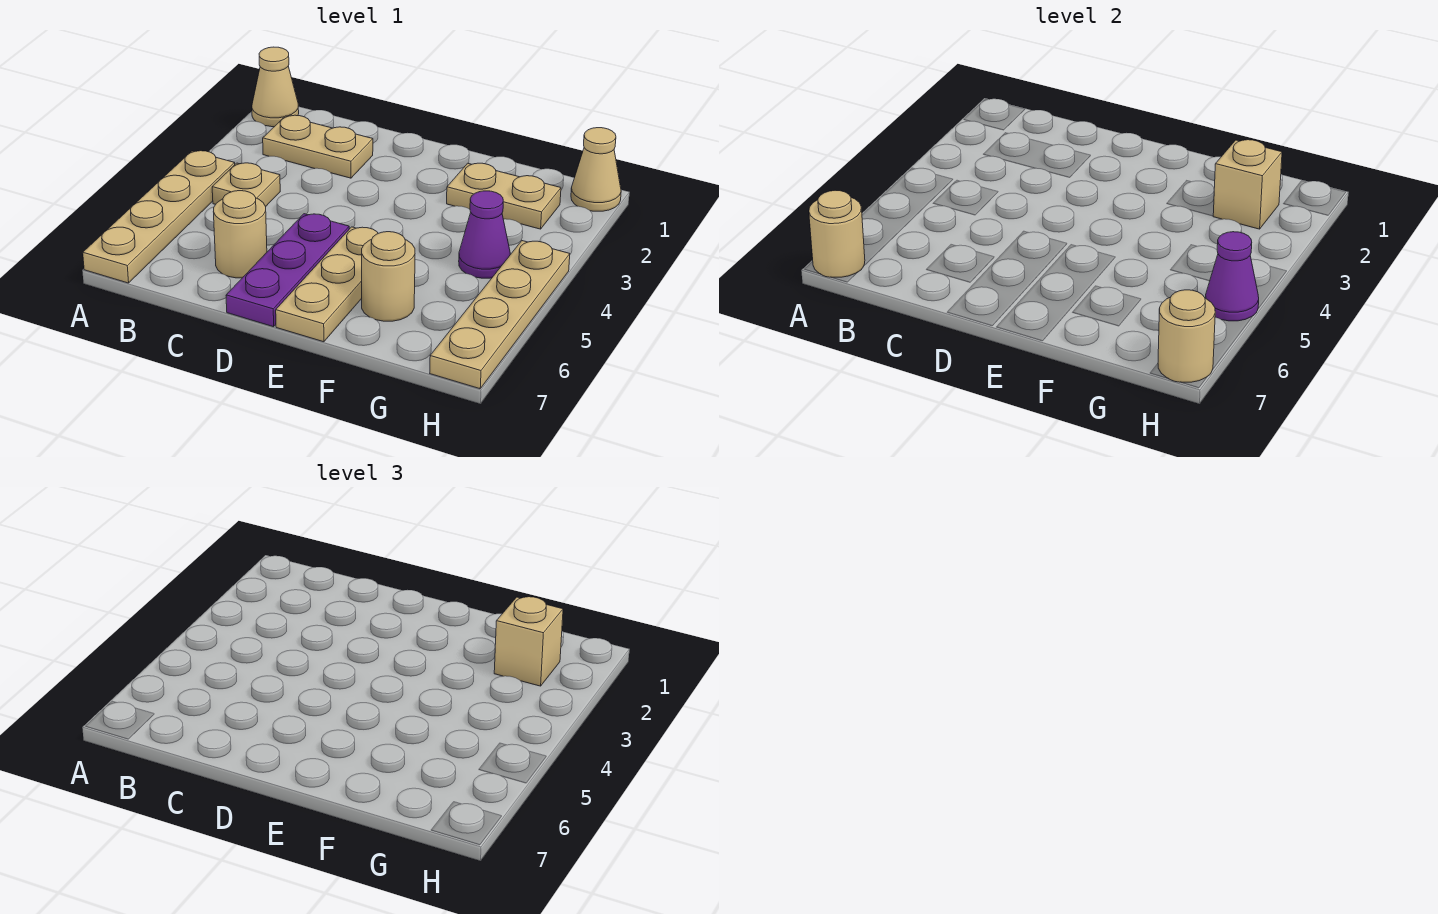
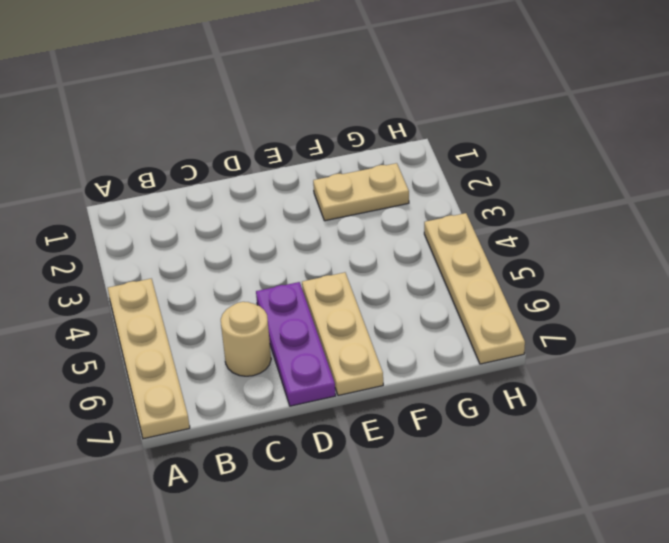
none -> tan 1x1 cone [252,47,299,127]
none -> tan 1x2 plate [263,115,373,178]
none -> tan 1x1 plate [212,163,280,207]

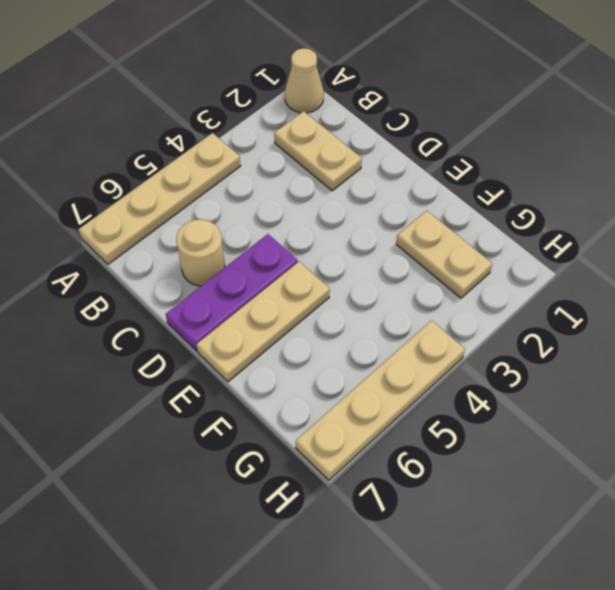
none -> tan 1x1 plate [212,163,280,207]
none -> tan 1x1 round brick [362,232,415,321]
none -> purple 1x1 cone [459,191,510,278]

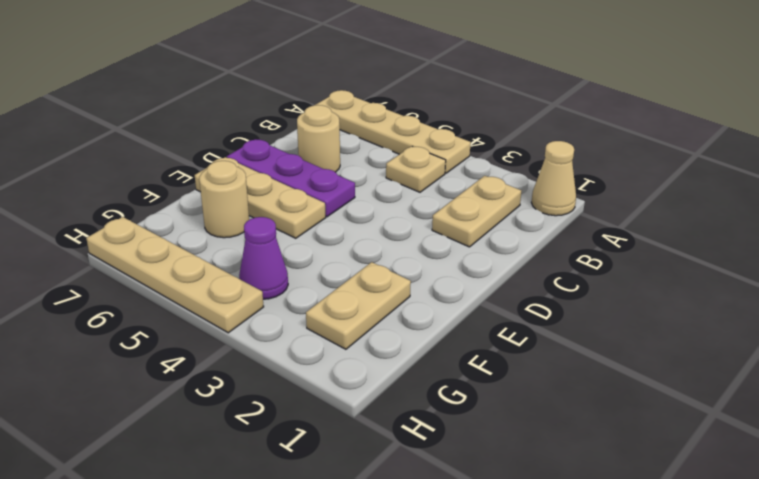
none -> tan 1x1 cone [571,128,621,211]
none -> tan 1x1 round brick [809,190,865,277]
none -> tan 1x1 brick [1213,140,1282,229]

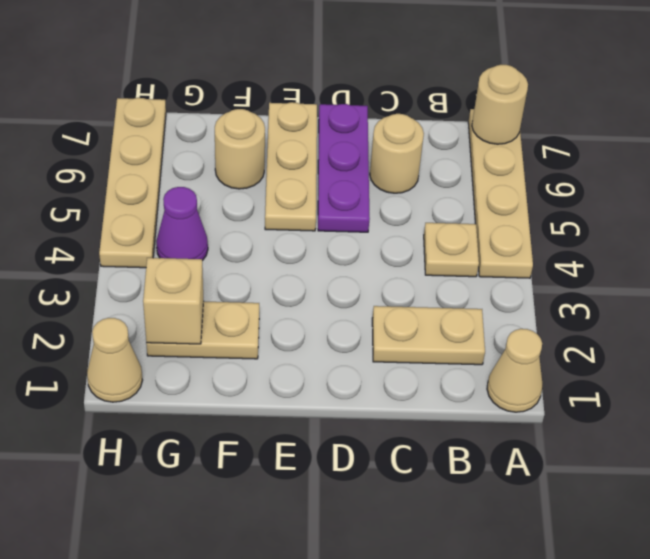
none -> purple 1x1 cone [1206,232,1259,321]
none -> tan 1x1 round brick [1158,290,1215,382]
none -> tan 1x1 brick [494,597,563,686]

